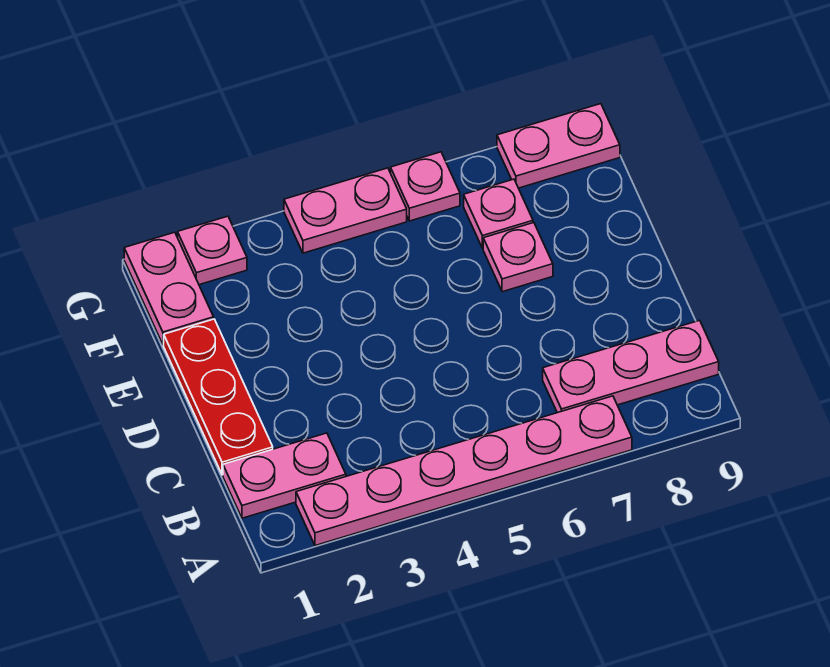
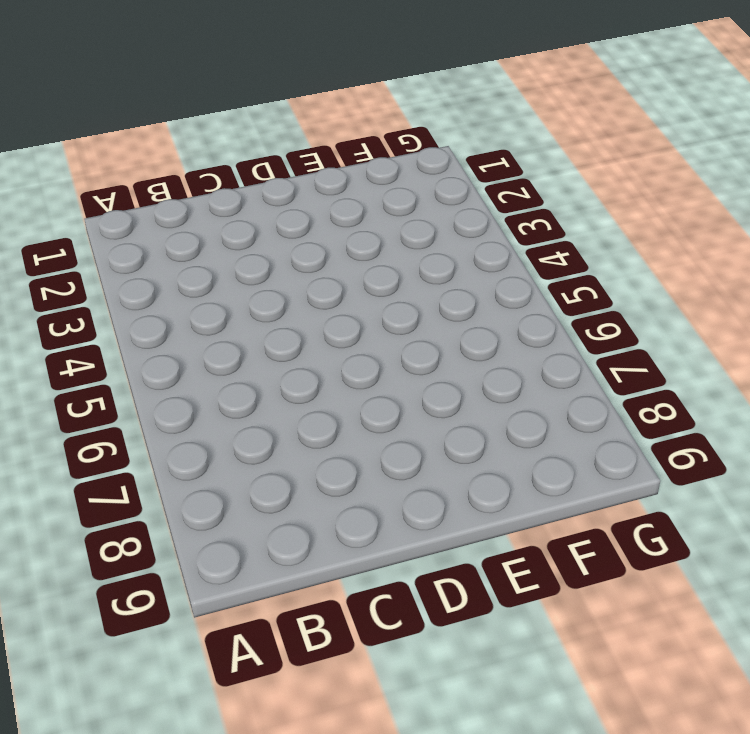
none -> pink 1x6 plate [296,396,632,546]
none -> pink 1x2 plate [223,433,346,518]

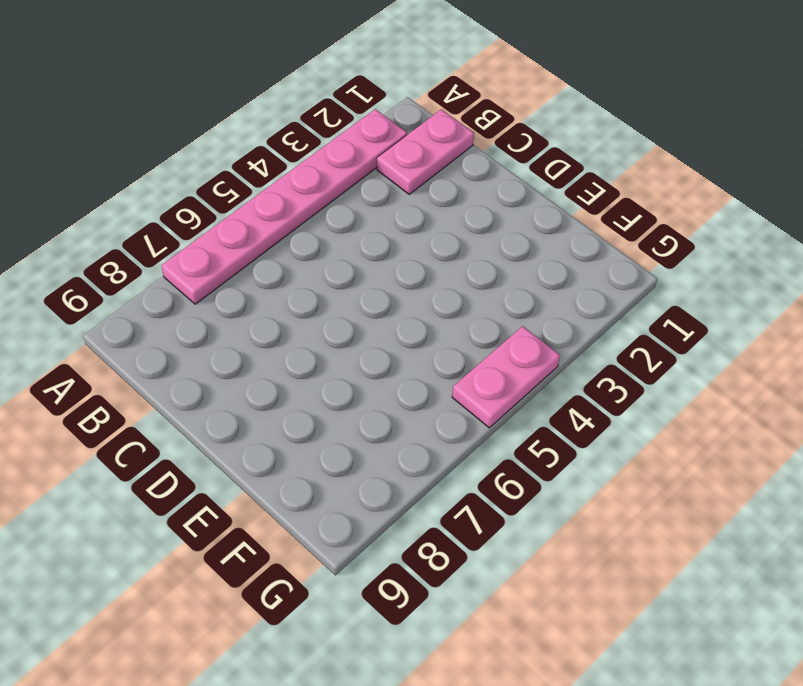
none -> pink 1x3 plate [543,320,719,413]
none -> red 1x3 plate [164,319,273,475]

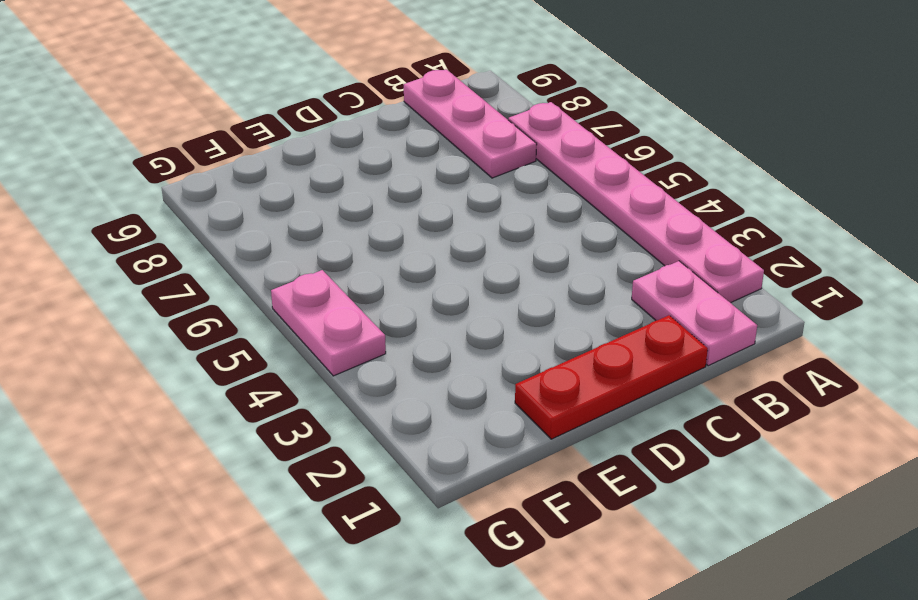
none -> pink 1x1 plate [483,223,553,292]
none -> pink 1x2 plate [124,232,214,345]

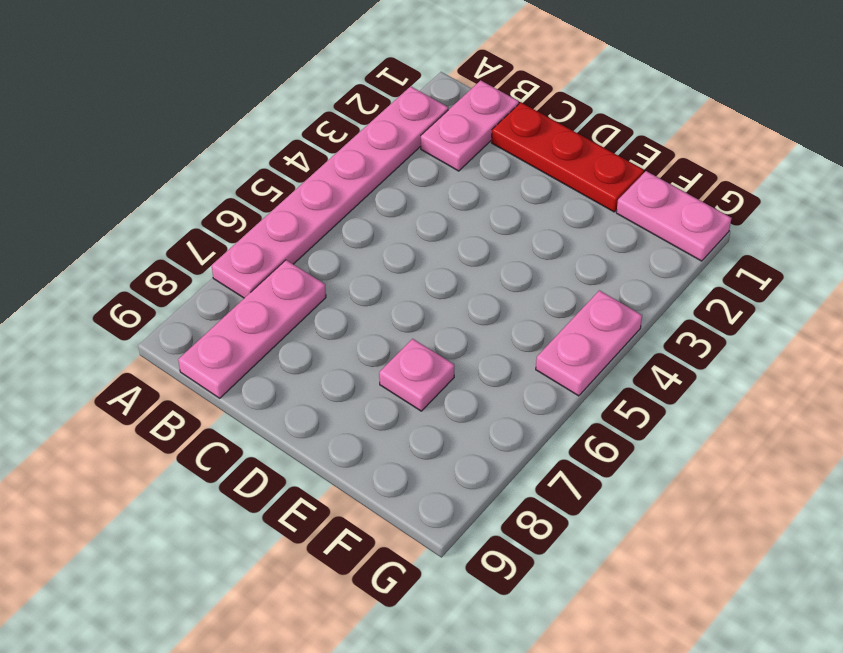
none -> pink 1x1 plate [464,179,533,248]
none -> pink 1x1 plate [178,216,247,285]

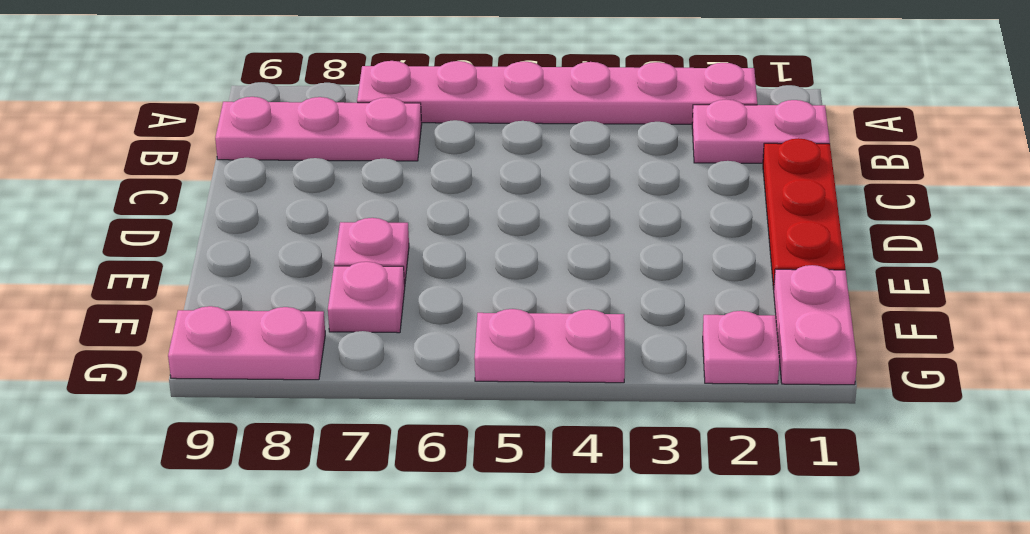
none -> pink 1x1 plate [391,152,460,221]

